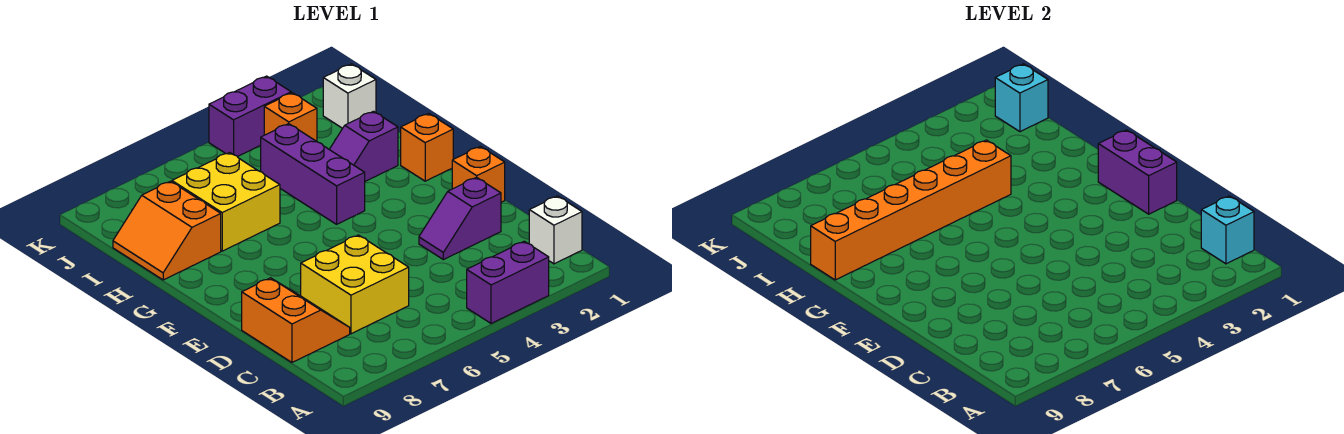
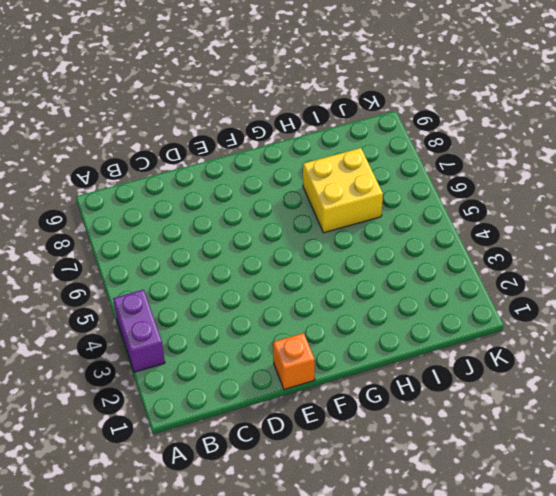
none -> white 1x1 brick [529,196,582,264]
none -> yellow 2x2 brick [301,235,409,334]
none -> orange 2x2 slope [242,278,350,362]

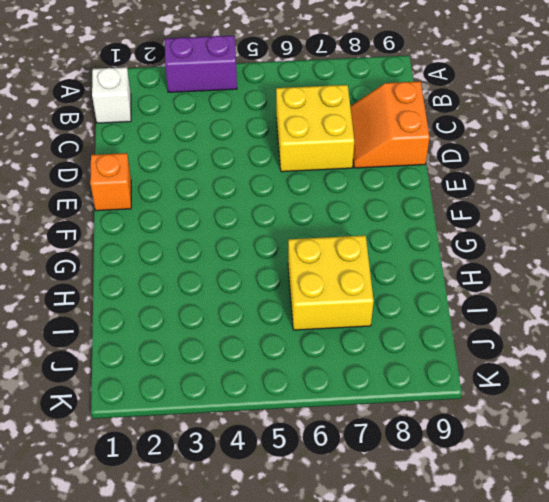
none -> purple 1x2 slope [419,177,501,260]
none -> orange 1x1 brick [401,113,453,181]
none -> purple 1x3 brick [261,124,365,224]

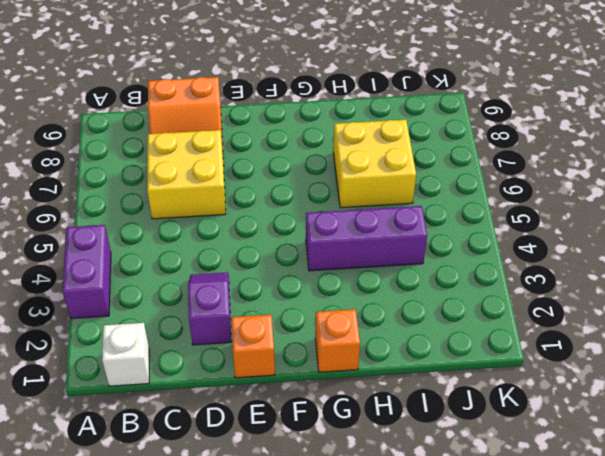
none -> purple 1x2 slope [329,111,398,181]
none -> orange 2x2 slope [113,181,221,280]
none -> white 1x1 brick [323,64,376,128]

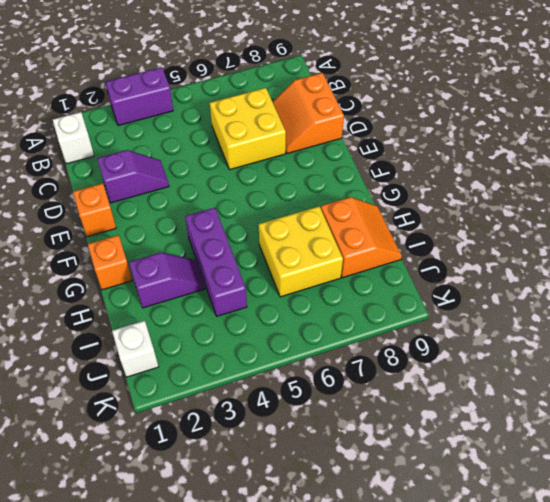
none -> orange 1x1 brick [264,93,317,142]
none -> purple 1x2 brick [209,76,291,157]
none -> cyan 1x1 brick [1201,196,1254,264]

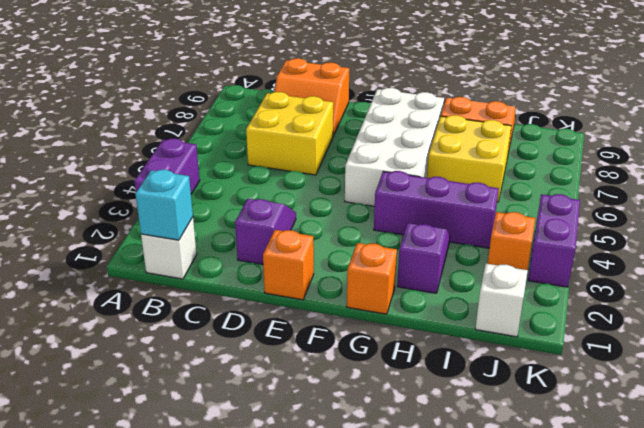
white 2x4 brick [345,88,444,206] -> none
none -> purple 1x2 brick [1098,130,1177,214]
none -> orange 1x6 brick [811,140,1011,280]
none -> cyan 1x1 brick [995,64,1048,132]

